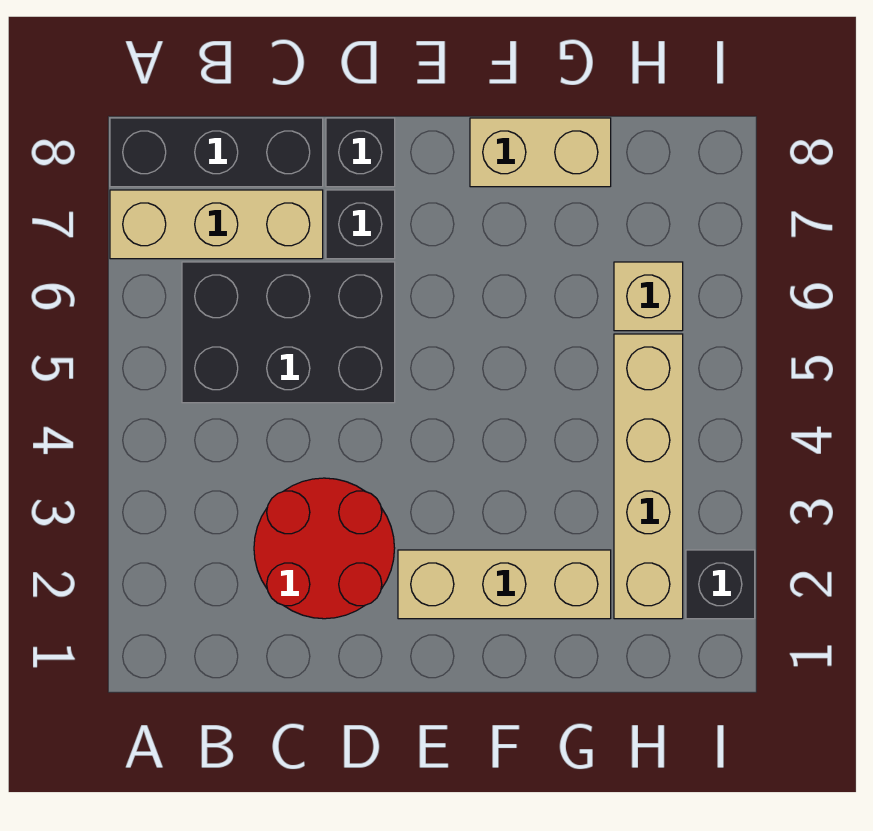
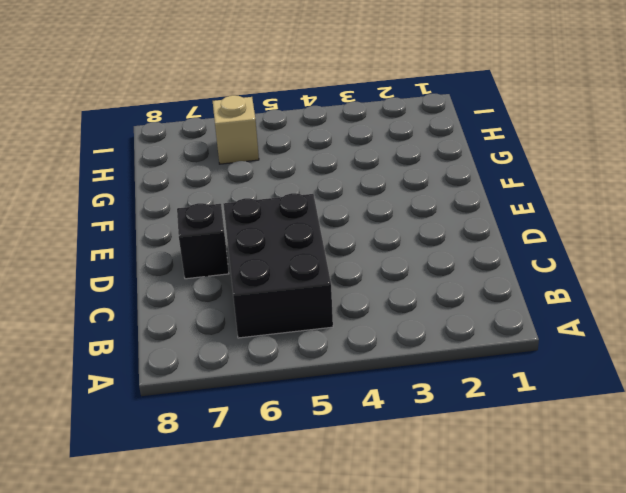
none -> tan 1x3 brick [110,190,323,259]
none -> black 1x3 brick [110,118,323,187]

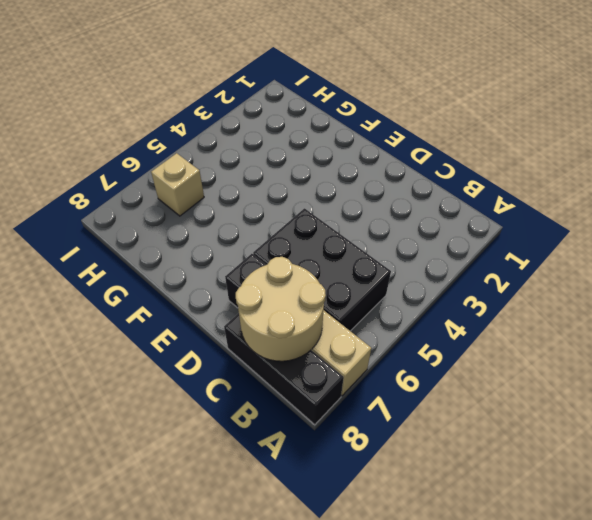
tan 2x2 round brick [236,257,326,361] -> none
none -> red 2x2 round brick [254,478,395,619]
none -> black 1x1 brick [326,118,395,187]

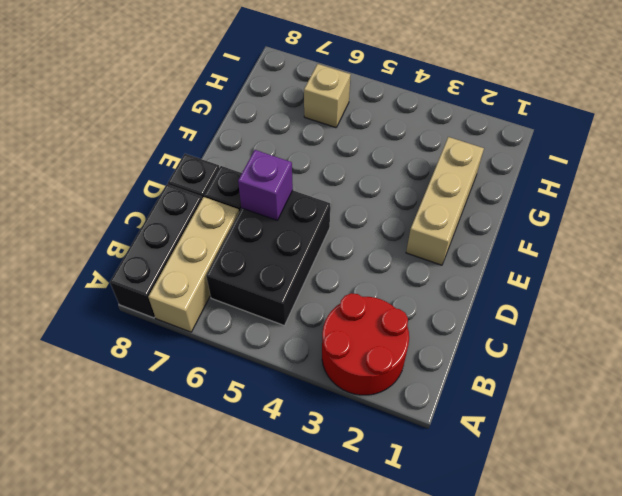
red 2x2 round brick [322,293,409,395] -> red 2x2 round brick moved to [254,478,395,619]
purple 1x1 brick [238,150,293,220] -> none
none -> tan 1x2 brick [470,118,611,187]
none -> tan 1x4 brick [614,334,683,619]

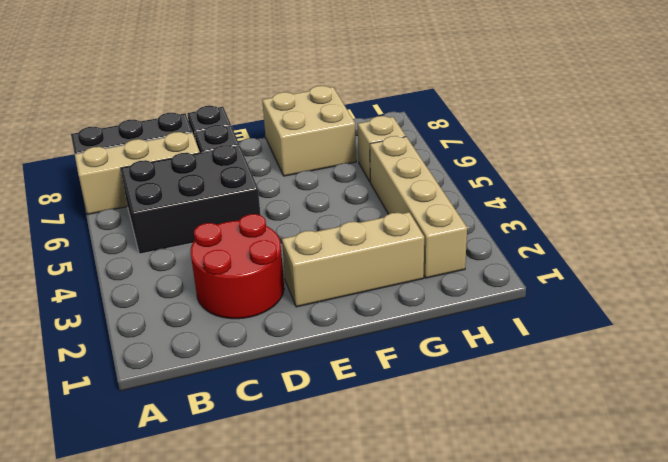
tan 2x2 brick [262,86,356,176] -> tan 1x2 brick [470,118,611,187]
none -> black 1x1 brick [686,550,755,619]

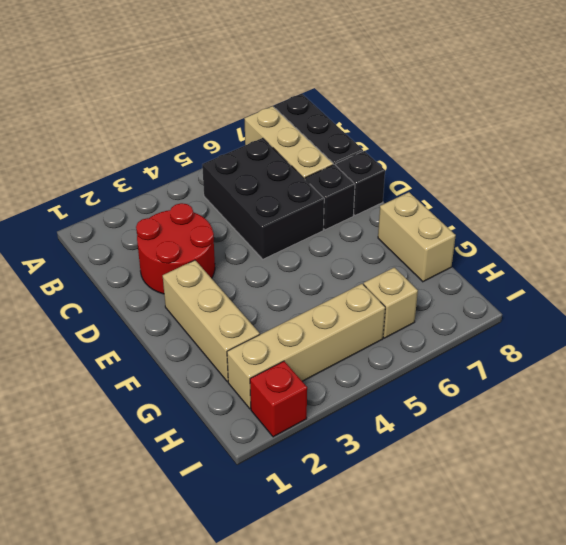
red 1x1 brick [250,361,307,437] -> black 1x1 brick [686,550,755,619]

